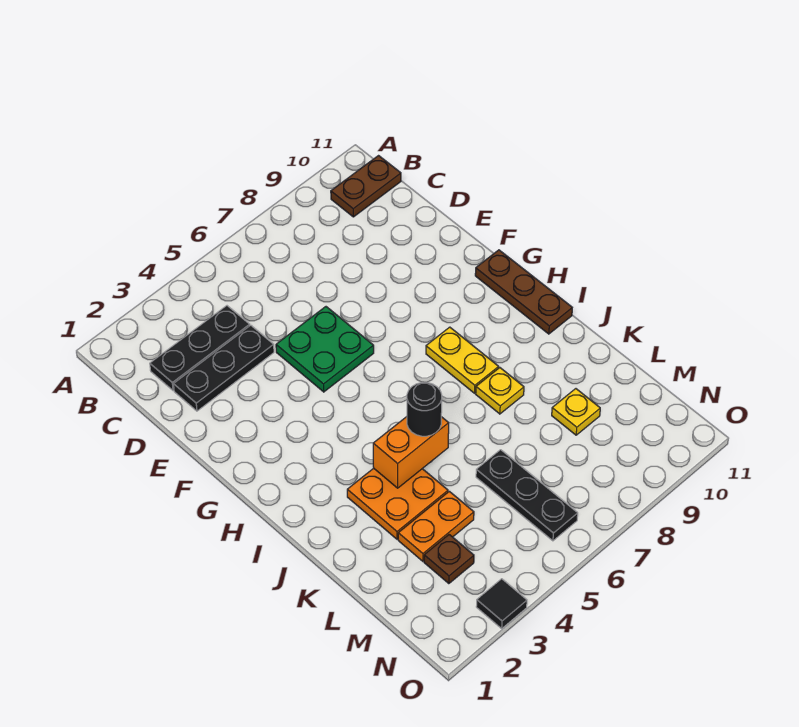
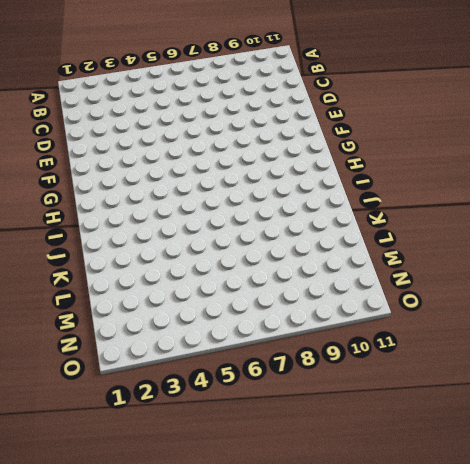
none -> brown 1x2 plate [331,156,401,217]
none -> black 1x3 plate [150,306,250,391]
none -> black 1x3 plate [174,325,274,411]

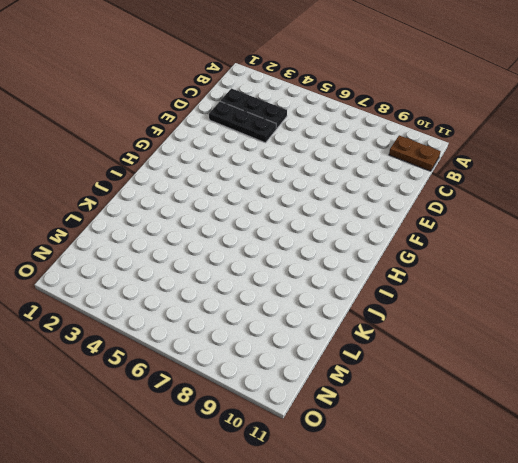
none -> green 2x2 plate [276,307,374,392]
none -> brown 1x3 plate [475,250,572,334]
none -> yellow 1x2 plate [426,327,499,393]

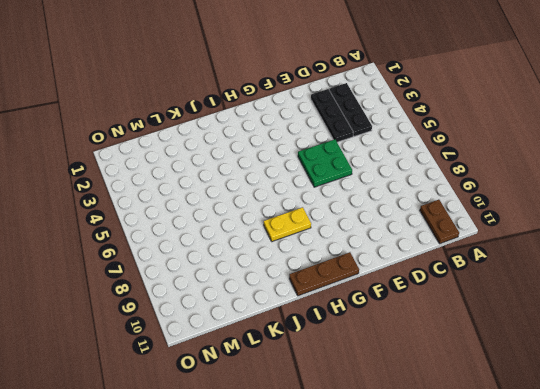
none -> orange 2x2 plate [347,468,448,539]
none -> yellow 1x1 plate [476,368,524,414]
none -> orange 1x2 plate [398,491,474,561]

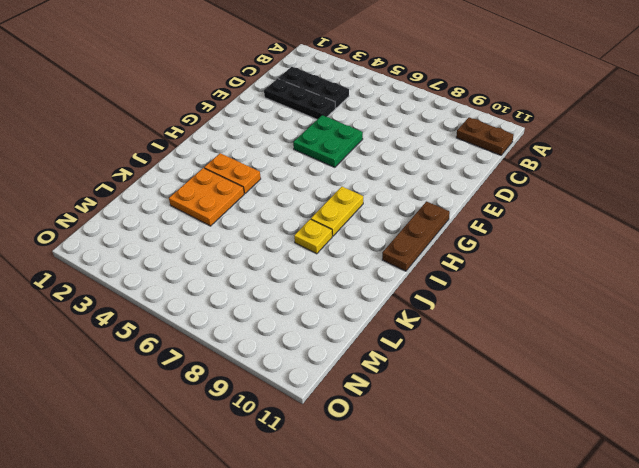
orange 1x2 plate [204,153,261,194] -> orange 1x2 plate moved to [398,491,474,561]
none -> black 1x3 plate [476,450,578,541]
none -> yellow 1x1 plate [552,389,600,435]
none -> brown 1x1 plate [424,535,474,584]

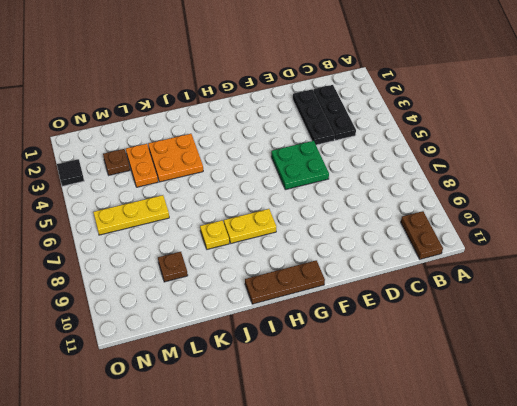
yellow 1x3 plate [93,195,169,235] -> black 1x3 plate [476,450,578,541]
brown 1x1 plate [158,252,188,282] -> yellow 1x1 plate [552,389,600,435]
none -> orange 1x2 brick [373,417,449,488]
none -> black 1x1 round brick [407,383,442,436]

